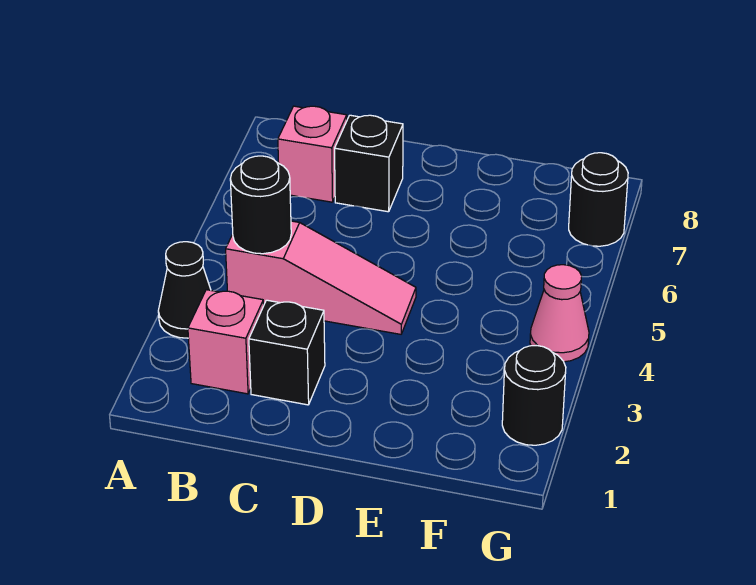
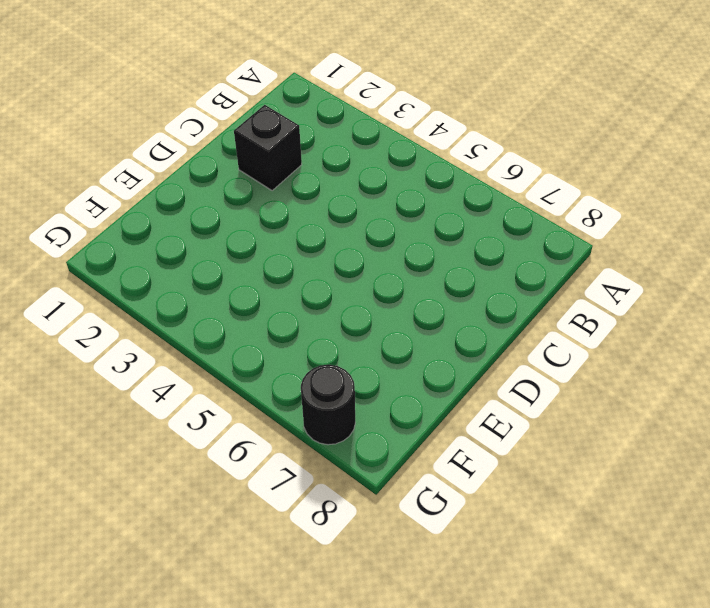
none -> black 1x1 cone [158,242,211,338]
none -> pink 1x1 brick [188,290,264,394]

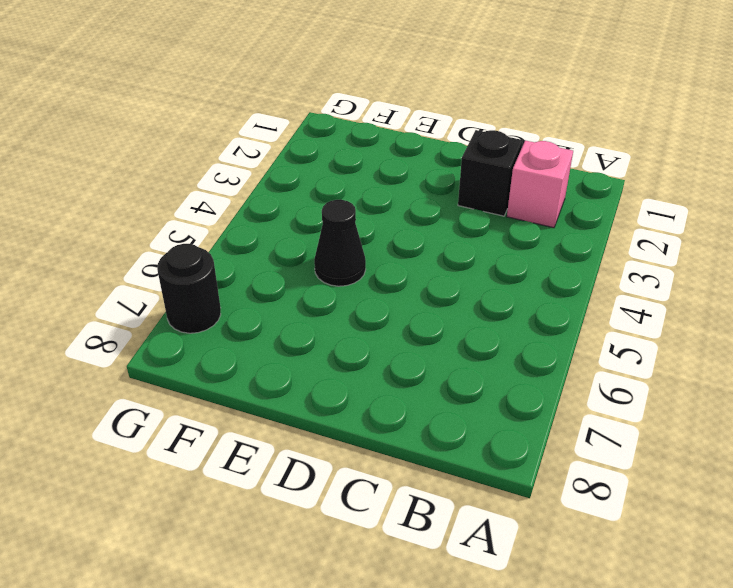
black 1x1 cone [314,200,366,286] -> black 1x1 cone moved to [158,242,211,338]
none -> pink 1x3 slope [226,221,416,334]
none -> pink 1x1 brick [278,106,347,202]

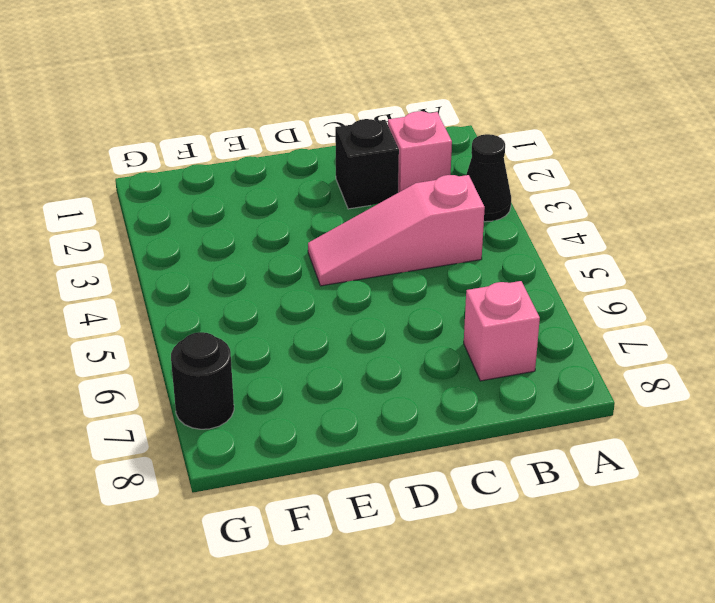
none -> black 1x1 brick [335,115,403,212]
none -> black 1x1 round brick [502,346,566,445]

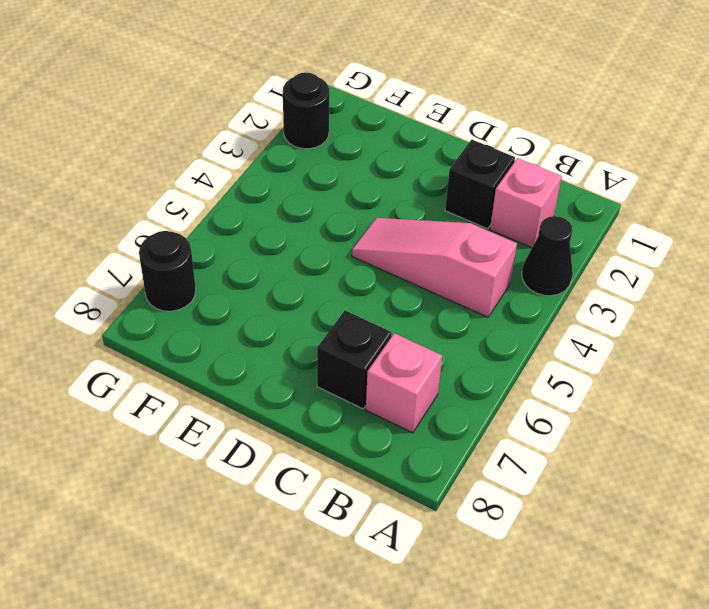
none -> pink 1x1 cone [530,265,589,362]
none -> black 1x1 round brick [230,156,291,254]

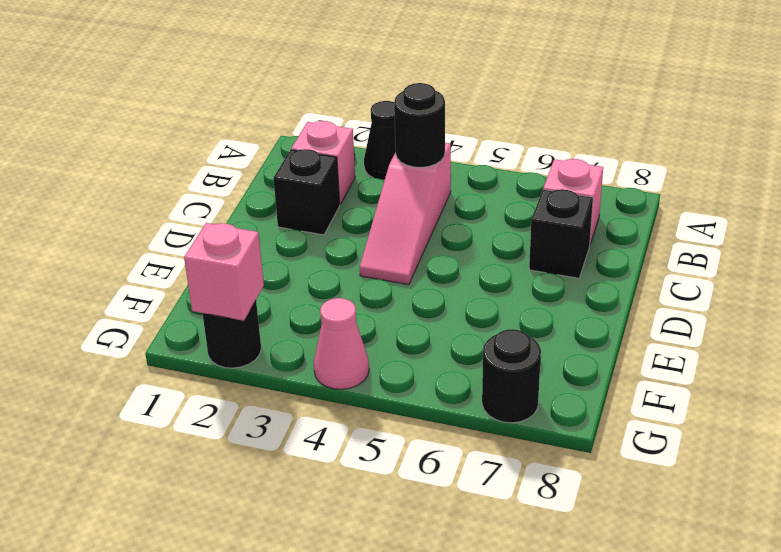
pink 1x1 brick [184,223,264,321] -> none

